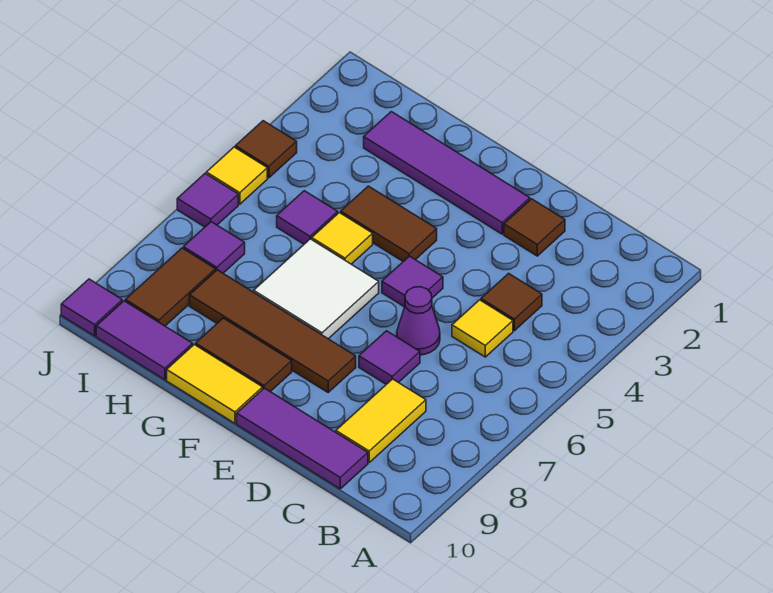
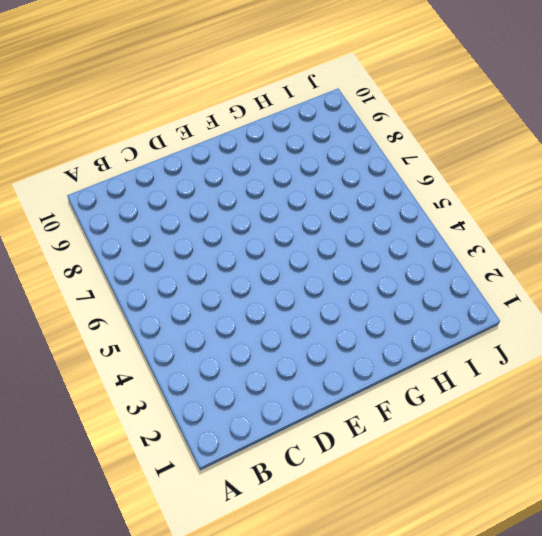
none -> brown 1x1 tile [481,273,542,331]
none -> yellow 1x1 tile [452,300,513,357]
none -> yellow 1x2 tile [336,379,426,462]

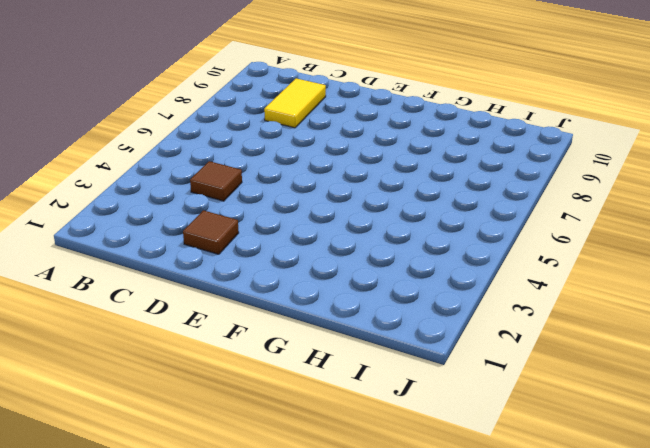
none -> yellow 1x1 tile [452,300,513,357]
none -> purple 1x3 tile [237,388,368,489]
none -> purple 1x1 cone [397,287,440,355]

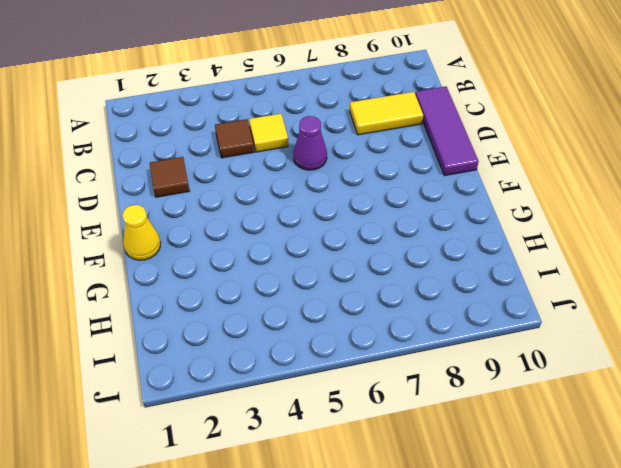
yellow 1x1 cone [122,205,161,260] -> none
none -> purple 1x1 tile [359,331,420,384]
none -> purple 1x4 tile [364,112,530,234]
none -> purple 1x1 tile [382,256,443,307]

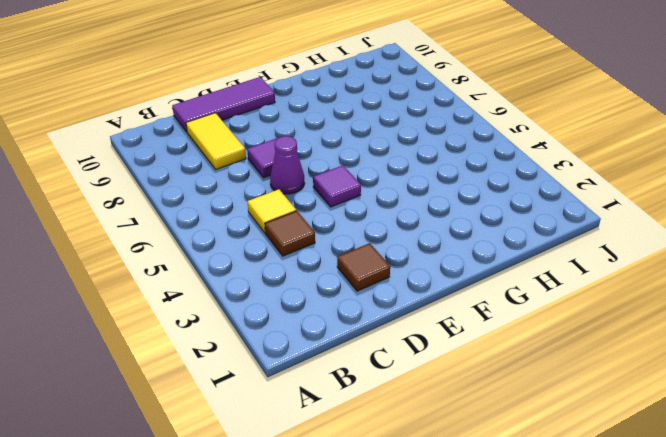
none -> purple 1x4 tile [364,112,530,234]
none -> brown 1x4 tile [190,270,356,392]
none -> brown 1x2 tile [341,186,437,262]

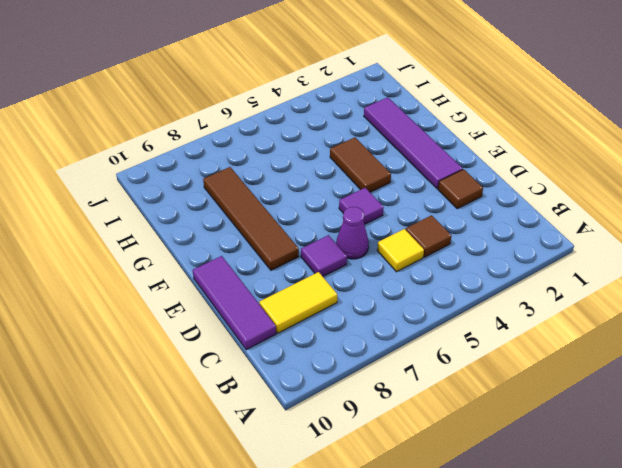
none -> white 2x2 tile [254,239,379,339]
none -> brown 1x2 tile [196,318,292,392]
none -> yellow 1x2 tile [167,345,263,423]

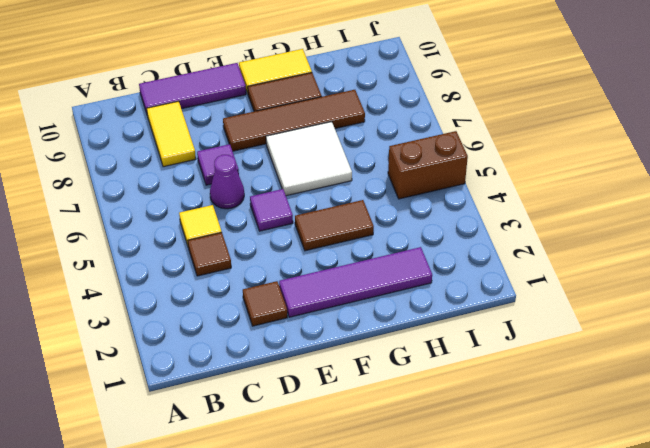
brown 1x2 brick [388,131,468,199] -> yellow 1x1 tile [206,147,267,204]
none -> yellow 1x1 tile [312,213,373,264]
none -> purple 1x1 tile [277,191,338,244]
none -> purple 1x2 tile [96,301,193,380]

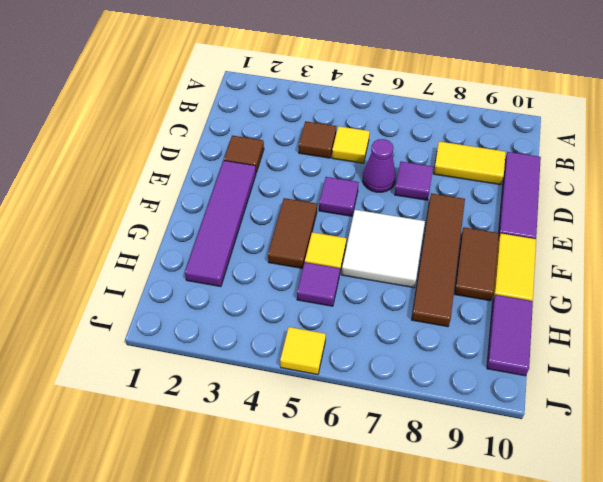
none -> purple 1x1 tile [184,222,245,273]
none -> brown 1x2 tile [125,248,216,326]
none -> brown 1x1 tile [235,121,297,178]

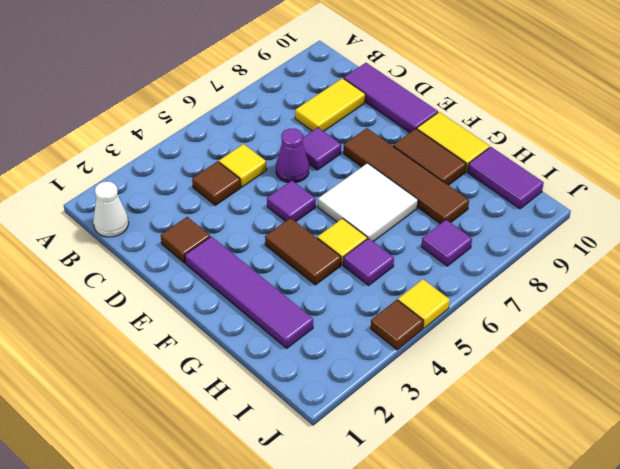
white 1x1 cone [93,182,129,237] -> none
none -> brown 1x2 tile [125,248,216,326]
none -> purple 1x1 tile [177,174,238,227]
none -> purple 1x1 tile [61,279,122,336]

